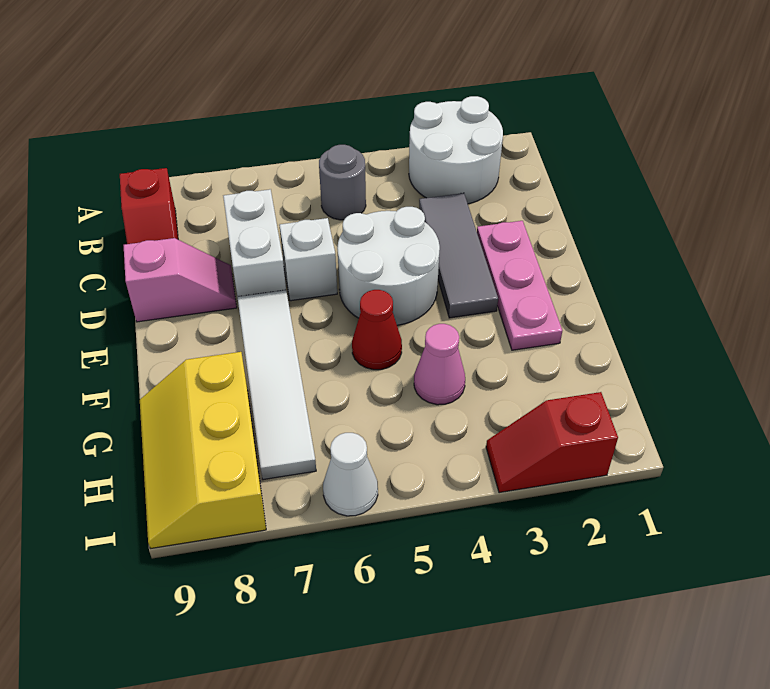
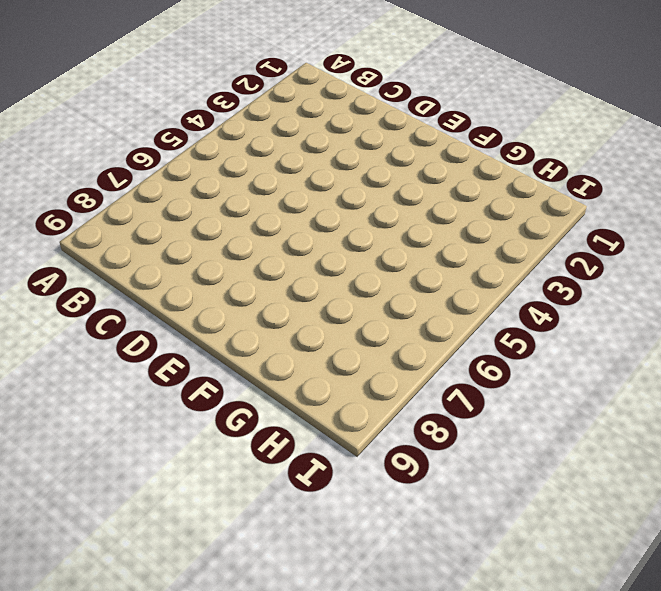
none -> white 2x2 round brick [409,96,503,204]
none -> grey 1x1 round brick [319,145,366,220]
none -> red 1x2 slope [120,168,178,244]

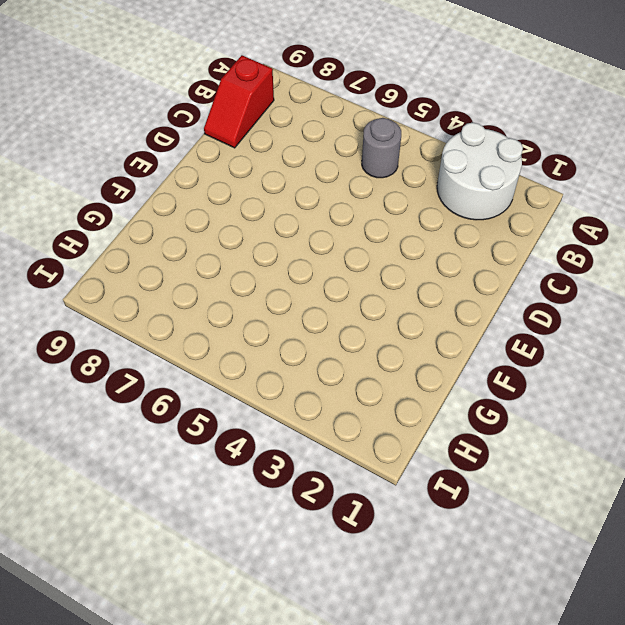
none -> grey 1x3 tile [419,193,498,318]
none -> white 1x2 brick [223,189,286,297]
none -> pink 1x3 plate [477,221,562,350]

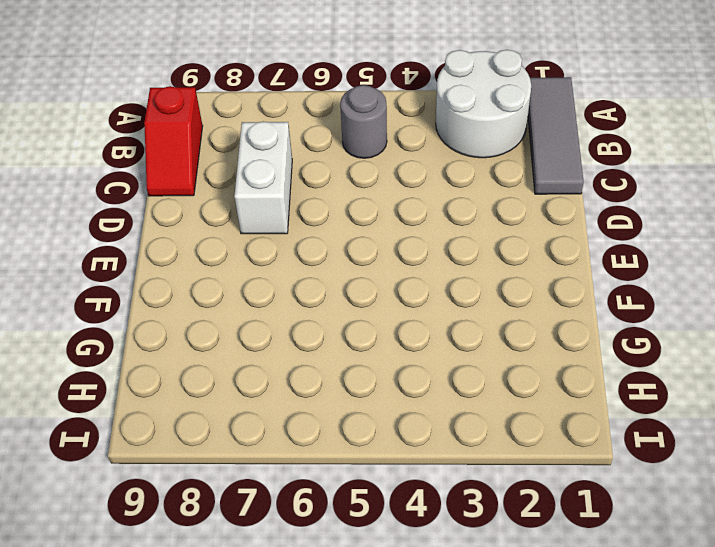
grey 1x3 tile [528,77,584,194] -> grey 1x3 tile moved to [419,193,498,318]
none -> pink 1x3 plate [477,221,562,350]
none -> white 2x2 round brick [337,207,440,325]
none -> white 1x1 brick [280,218,337,301]

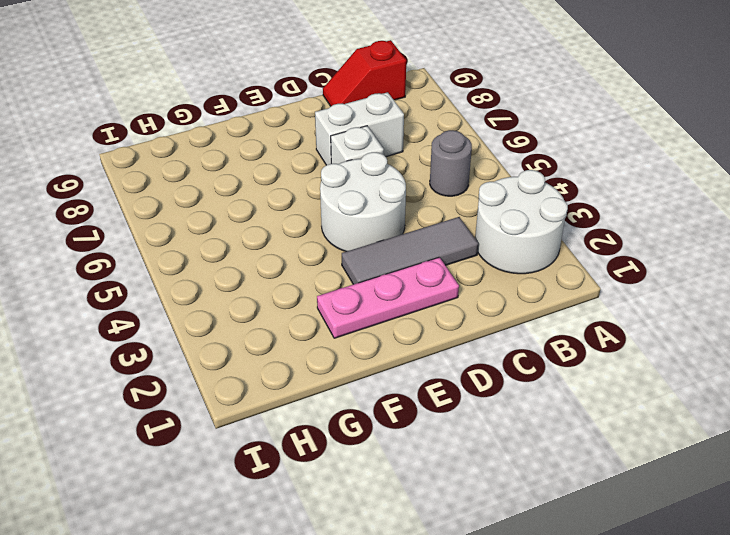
none -> pink 1x2 slope [124,238,237,322]
none -> white 1x4 tile [238,290,316,480]
none -> red 1x1 cone [352,290,402,370]

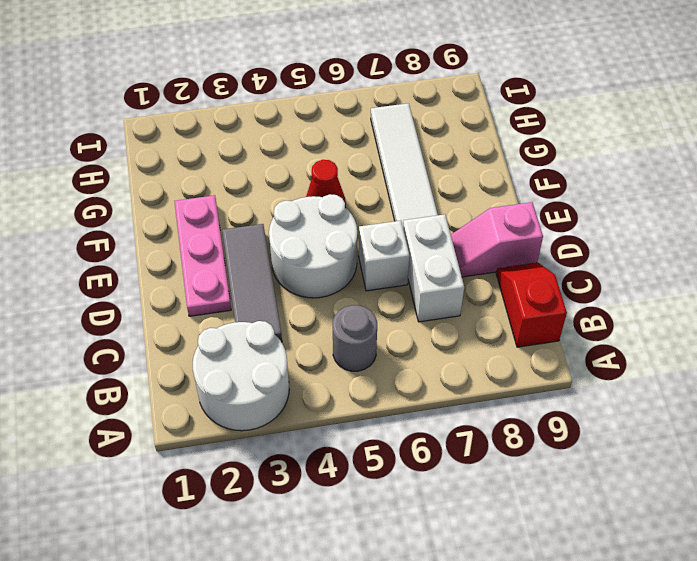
none -> pink 1x1 cone [414,324,465,405]
none -> yellow 2x3 slope [140,352,266,549]
none -> red 1x2 slope [486,392,618,493]

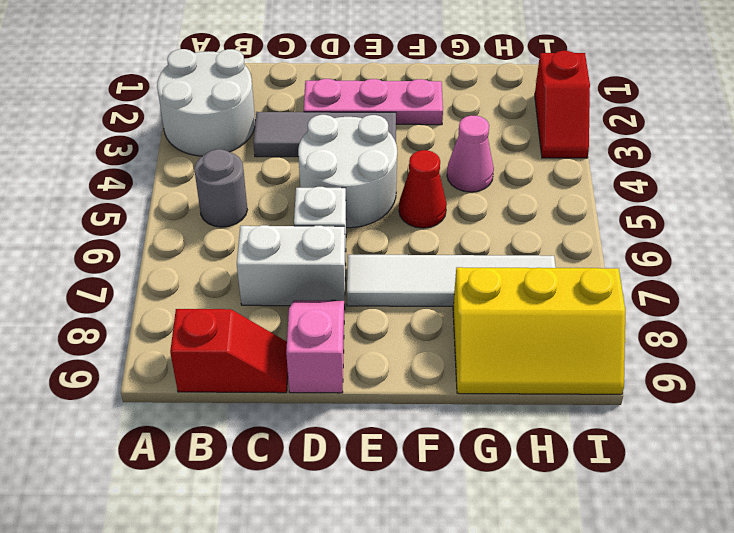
none -> white 1x1 cone [323,433,378,516]

